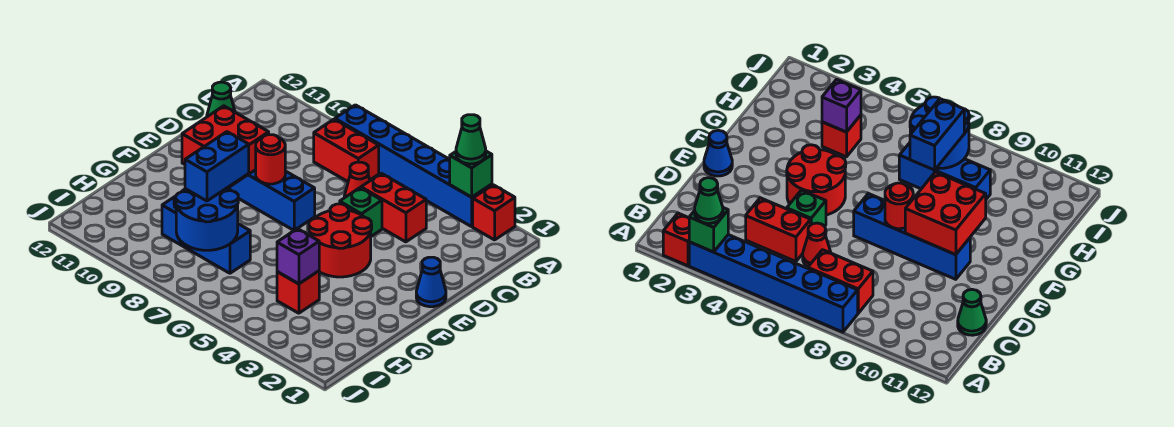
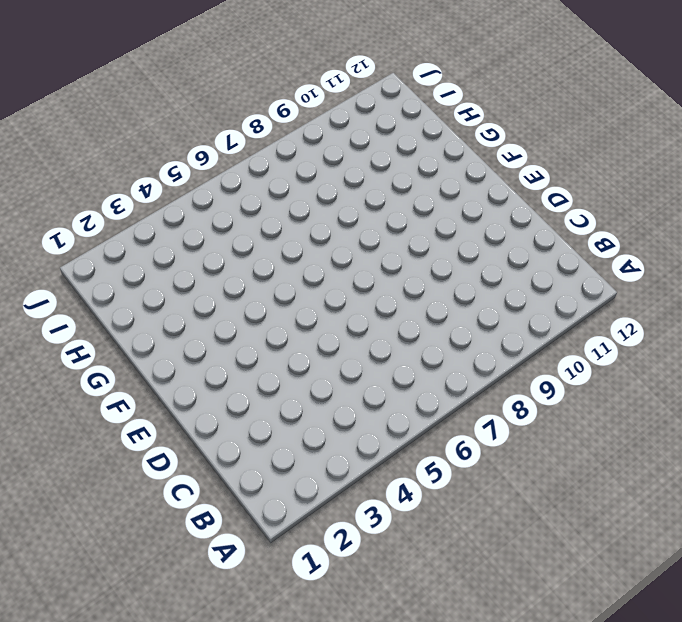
none -> red 1x1 brick [473,185,515,240]
none -> blue 1x6 brick [335,105,492,227]
none -> red 1x2 brick [314,119,379,182]

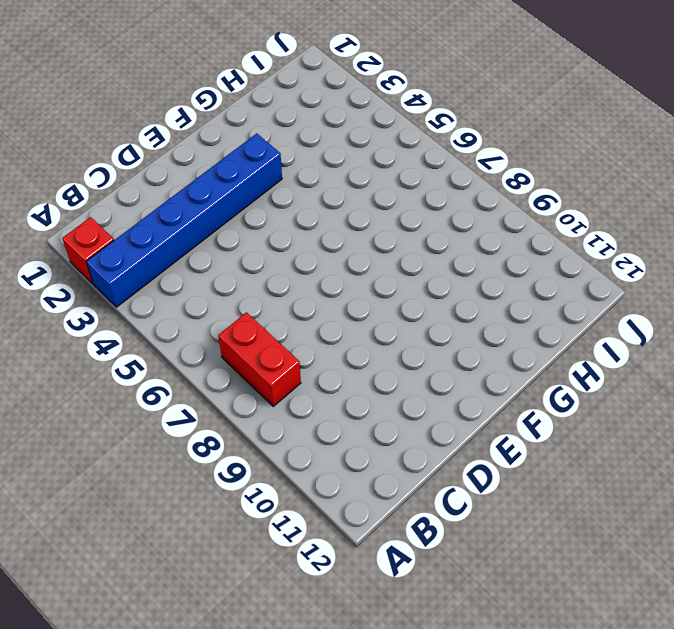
blue 1x6 brick [86,134,282,307] -> blue 1x6 brick turned to [335,105,492,227]
none -> red 1x2 brick [361,173,426,242]
none -> red 1x1 cone [344,162,370,198]
none -> green 1x1 cone [207,82,235,117]

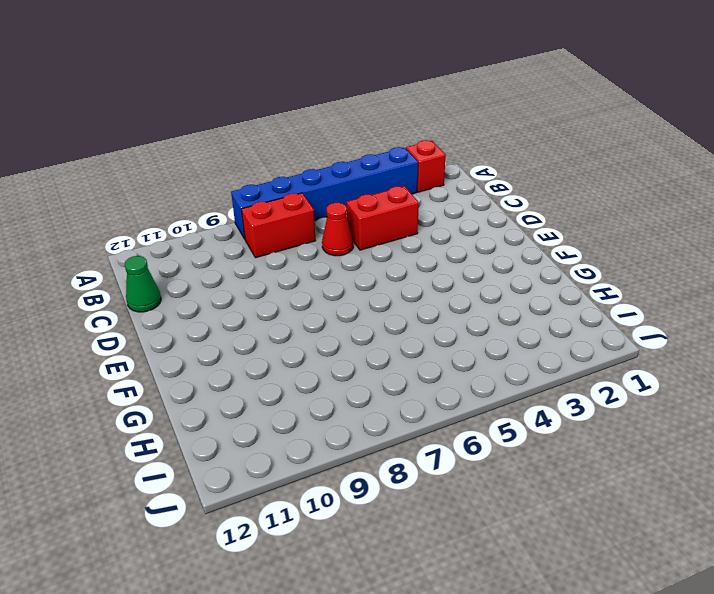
none -> green 1x1 brick [340,188,382,236]
none -> blue 1x1 cone [416,257,446,307]
none -> red 2x2 round brick [309,204,372,277]

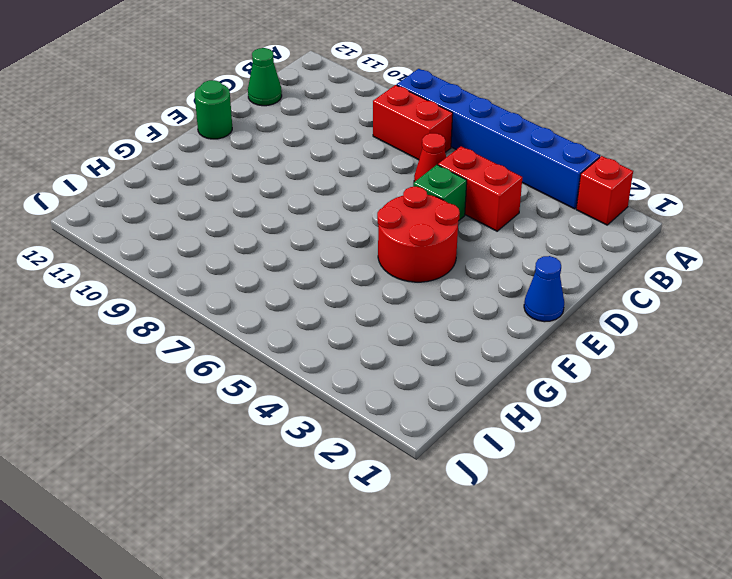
green 1x1 round brick [195,80,232,139] -> none
none -> blue 1x4 brick [228,170,315,230]
none -> red 1x1 brick [277,271,319,313]
none -> blue 1x3 brick [162,196,250,273]

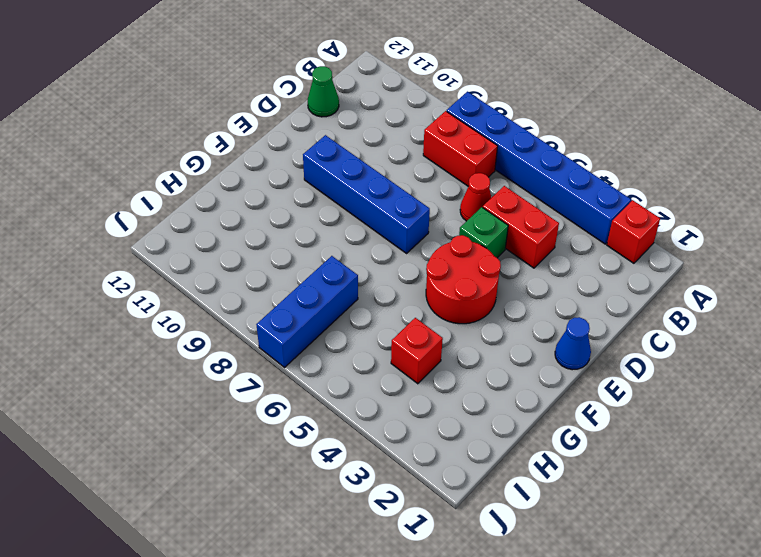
blue 1x3 brick [256,256,358,367] -> blue 1x3 brick turned to [162,196,250,273]
none -> green 1x1 brick [450,151,492,197]
none -> red 1x1 round brick [256,135,285,184]
none -> red 2x2 brick [182,106,269,188]

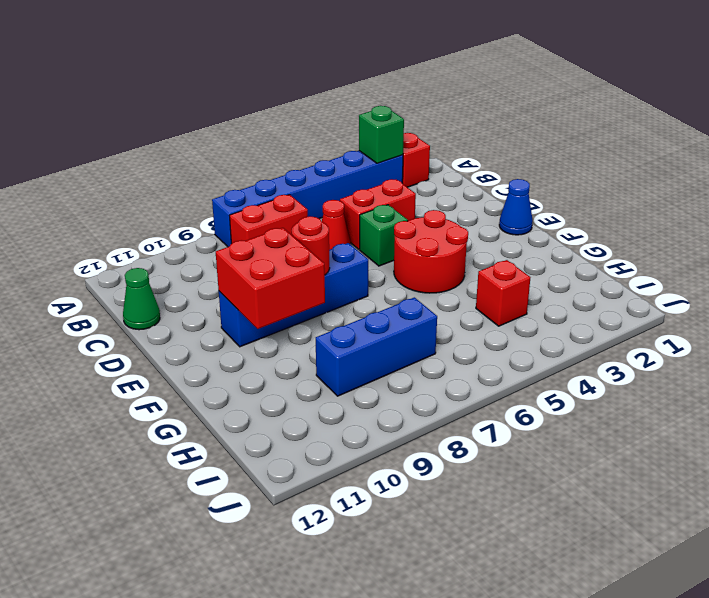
none -> purple 1x1 brick [277,229,319,284]
none -> blue 2x2 round brick [176,188,238,250]
none -> green 1x1 cone [456,115,486,164]

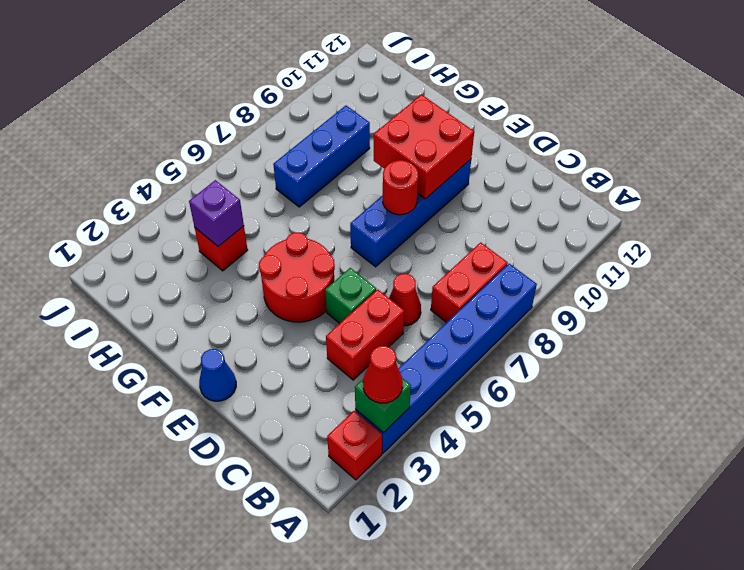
red 1x1 cone [363,346,403,403] -> green 1x1 cone [456,115,486,164]
none -> green 1x1 cone [207,82,235,117]
none -> blue 2x2 round brick [176,188,238,250]
none -> blue 1x2 brick [185,132,249,201]

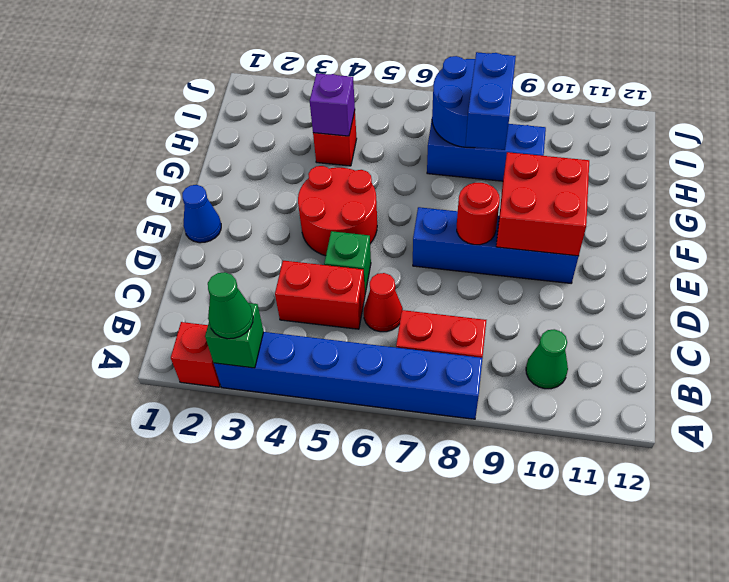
green 1x1 cone [526,329,568,389] -> green 1x1 cone moved to [207,82,235,117]

